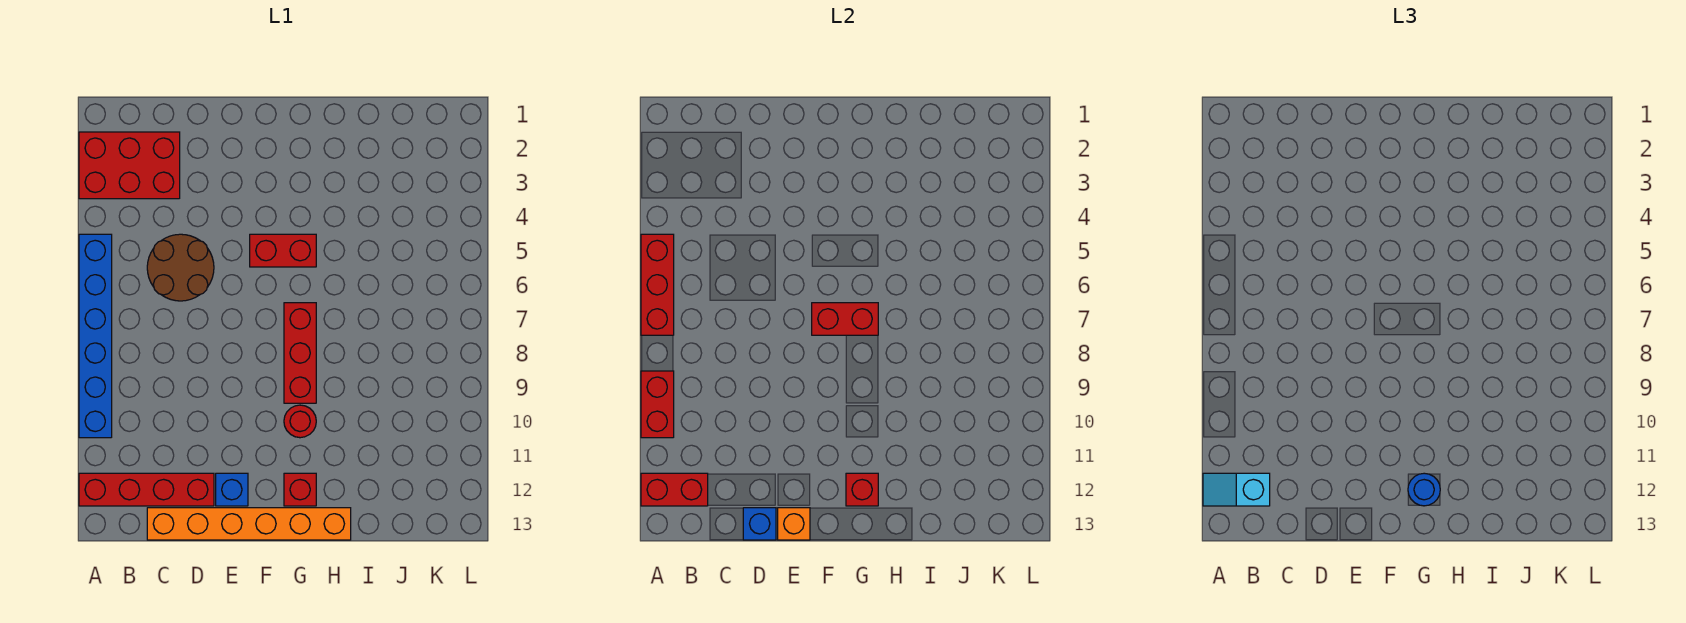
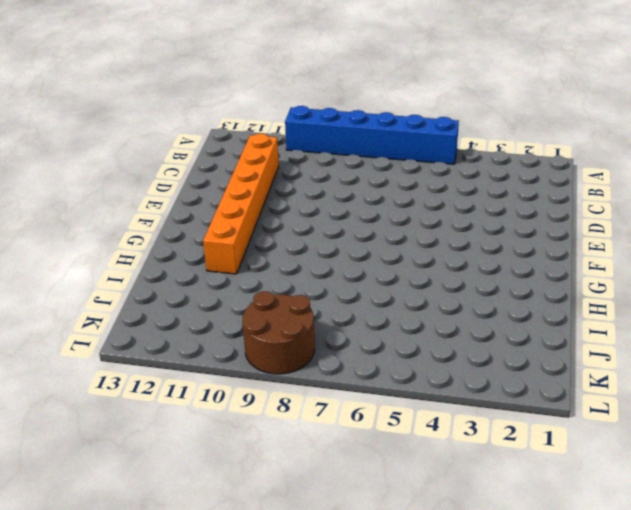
orange 1x6 brick [203,134,279,274] -> orange 1x6 brick moved to [147,508,351,540]
brown 2x2 round brick [242,291,315,374] -> brown 2x2 round brick moved to [147,234,214,301]
none -> red 2x3 brick [79,132,180,199]
none -> red 1x4 brick [79,473,214,506]
none -> blue 1x1 brick [216,473,248,506]

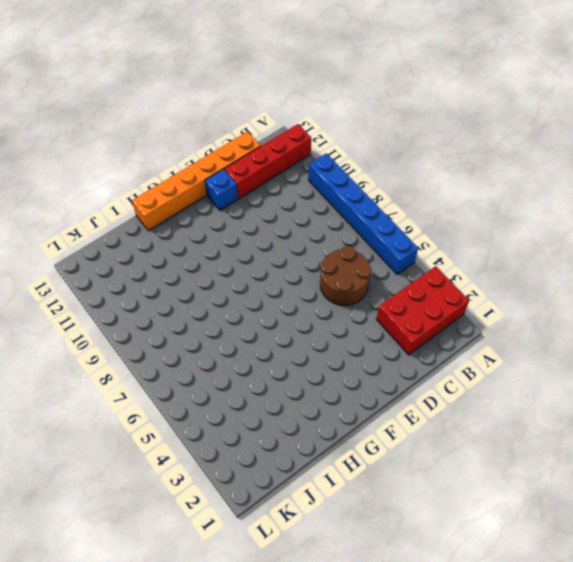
none -> red 1x2 brick [250,234,316,267]
none -> red 1x3 brick [284,303,316,403]
none -> red 1x1 round brick [284,405,316,438]

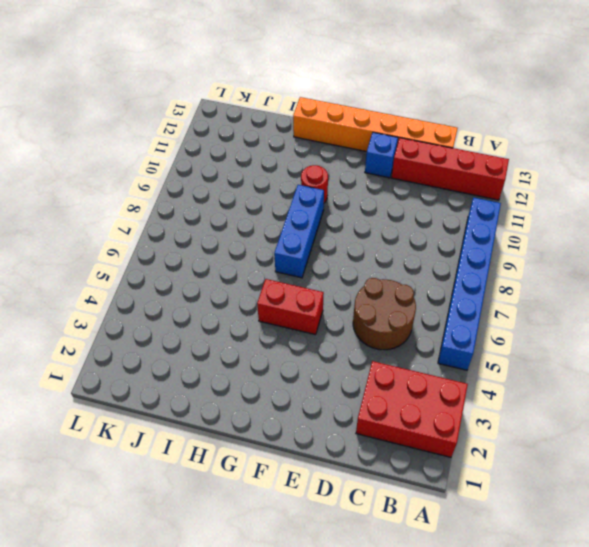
blue 1x3 brick [274,185,324,278] -> red 1x3 brick [284,303,316,403]
none -> red 1x1 brick [284,473,316,506]
none -> red 1x3 brick [641,234,674,335]
none -> red 1x2 brick [641,371,674,438]

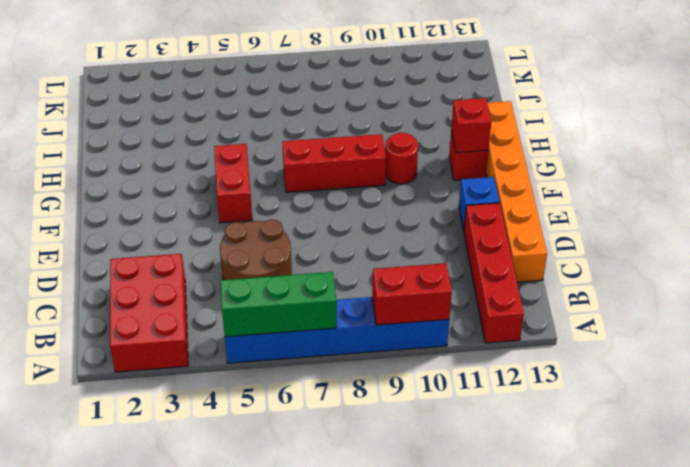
green 1x3 brick [220,272,337,337] -> red 1x3 brick [641,234,674,335]
none -> red 1x2 brick [641,473,708,506]
none -> blue 1x1 brick [743,508,776,540]
none -> orange 1x1 brick [778,508,810,540]

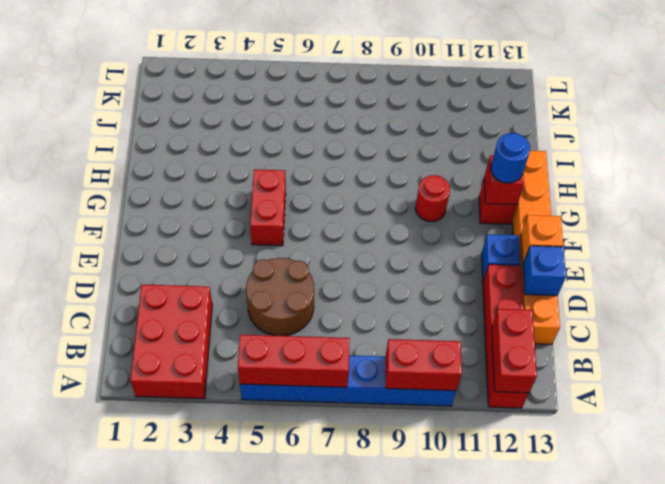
none -> red 1x3 brick [284,303,316,403]
none -> red 1x2 brick [812,303,878,335]
none -> cyan 1x2 slope [1203,473,1270,506]

